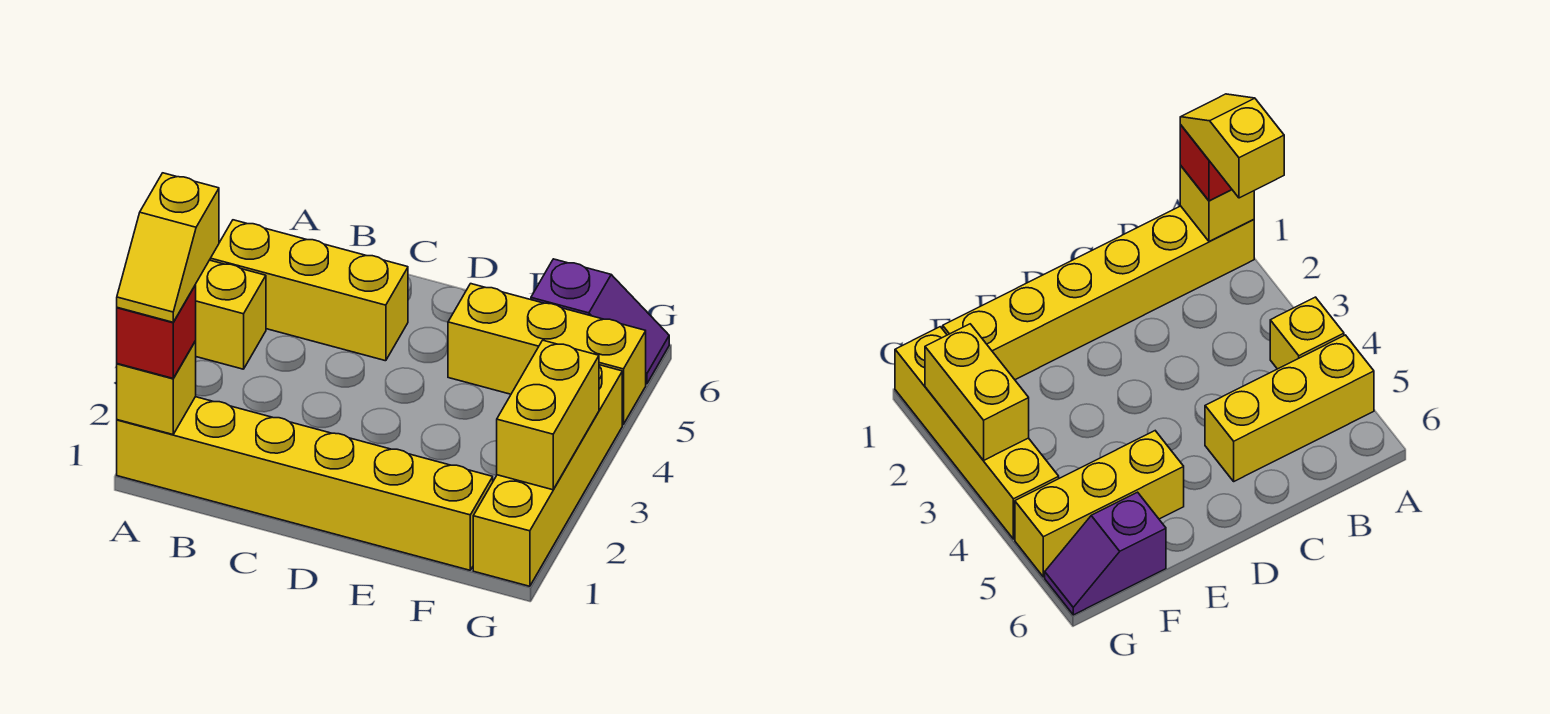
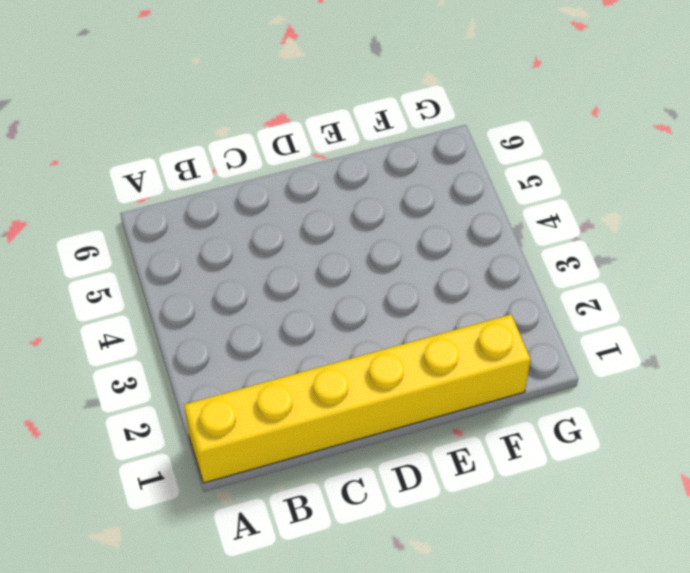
none -> yellow 1x1 brick [195,260,266,369]
none -> yellow 1x3 brick [210,220,408,361]

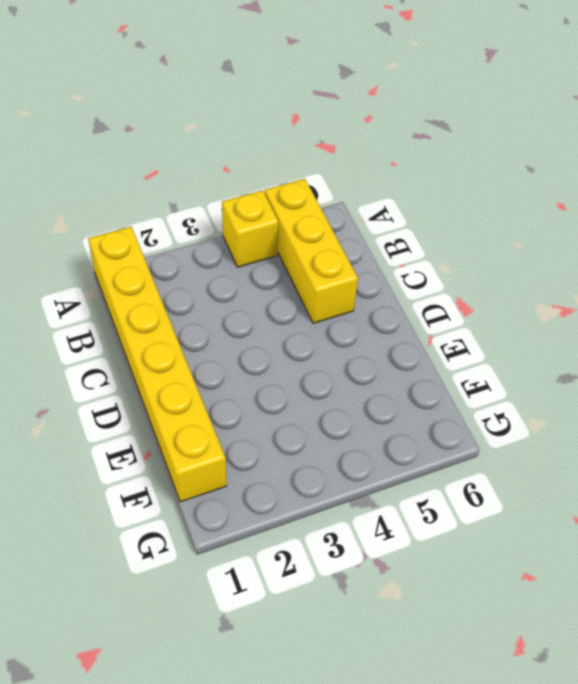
none -> yellow 1x3 brick [448,284,646,424]
none -> purple 1x2 slope [531,259,669,384]

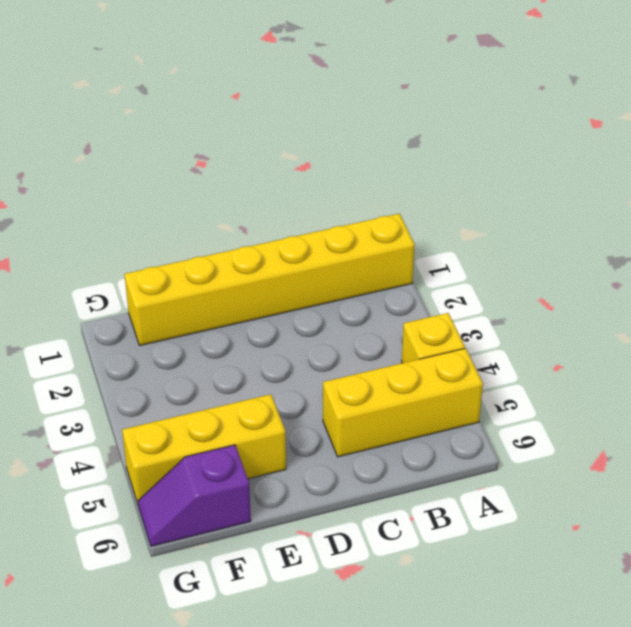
none -> yellow 1x4 brick [473,365,622,586]
none -> yellow 1x1 brick [117,341,196,434]

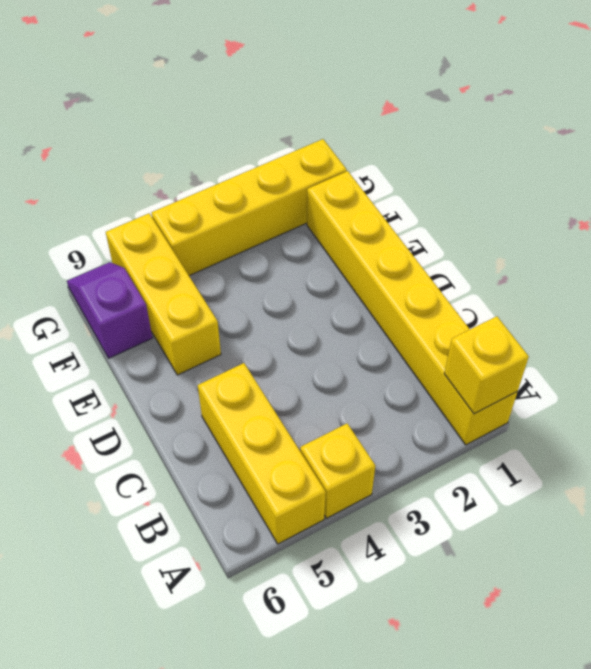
none -> yellow 1x2 brick [497,340,599,490]
none -> red 1x1 brick [117,285,196,378]

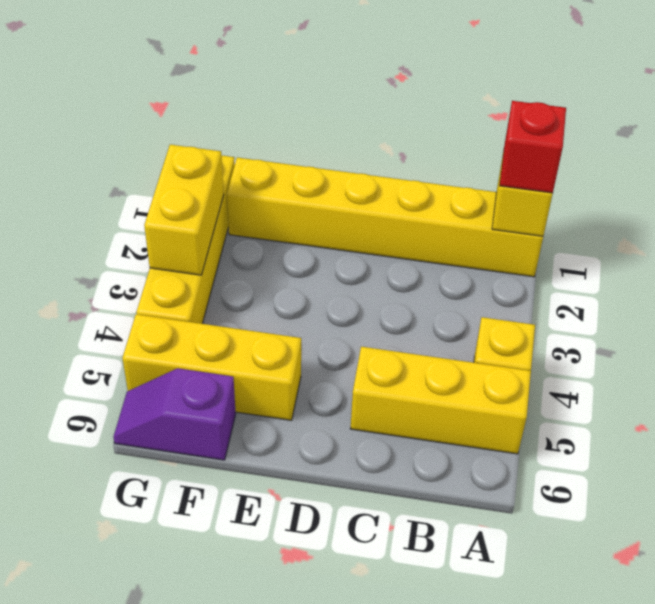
none -> yellow 1x2 slope [117,173,219,322]

